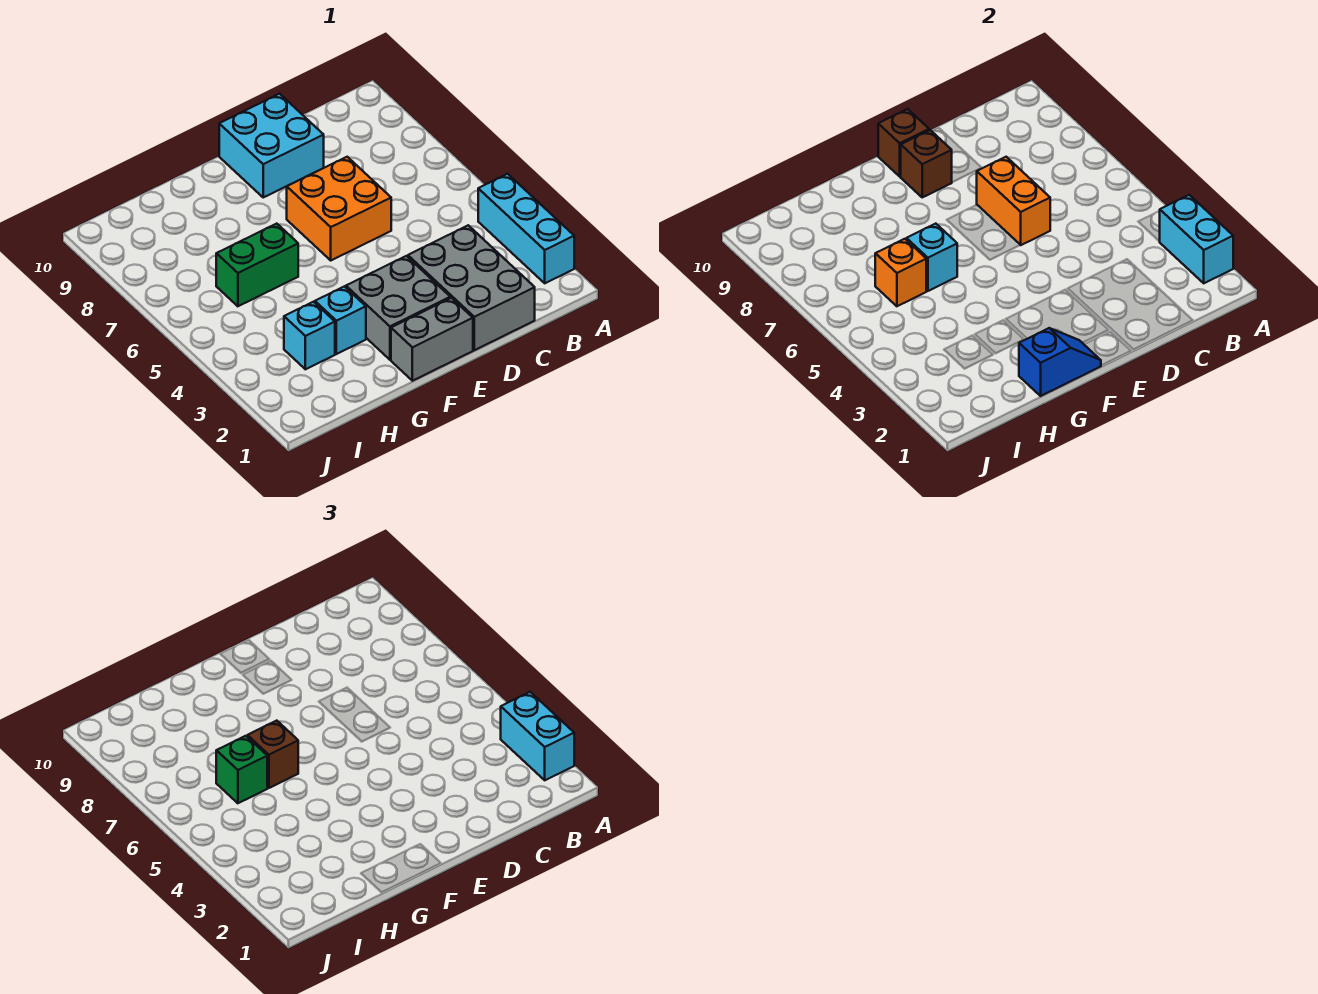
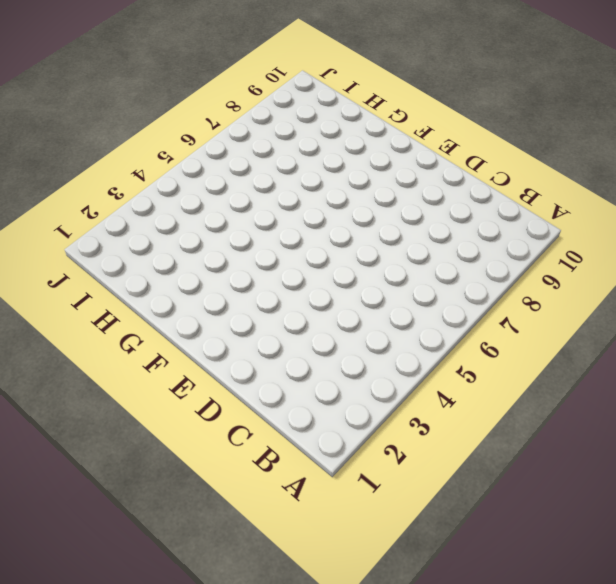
none -> cyan 1x3 brick [478,174,574,283]
none -> grey 2x3 brick [408,225,535,350]
none -> orange 2x2 brick [287,157,391,260]

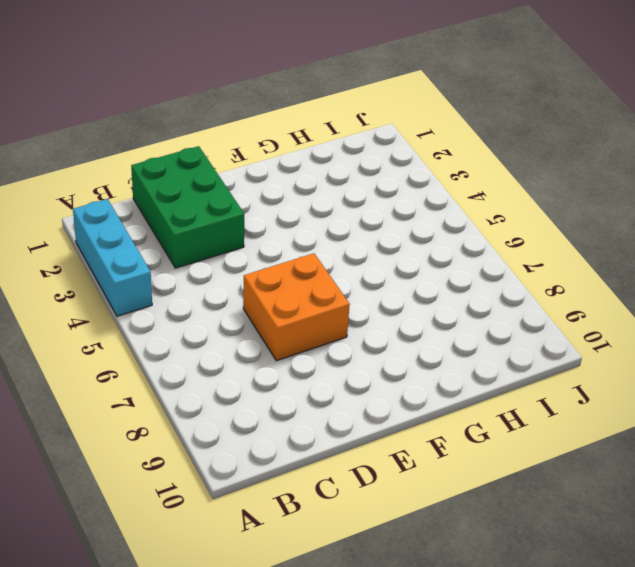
green 2x3 brick [131,146,244,268] -> grey 2x3 brick [408,225,535,350]
none -> cyan 2x2 brick [219,94,324,197]
none -> grey 1x2 brick [391,298,473,381]
none -> grey 2x2 brick [346,256,450,360]

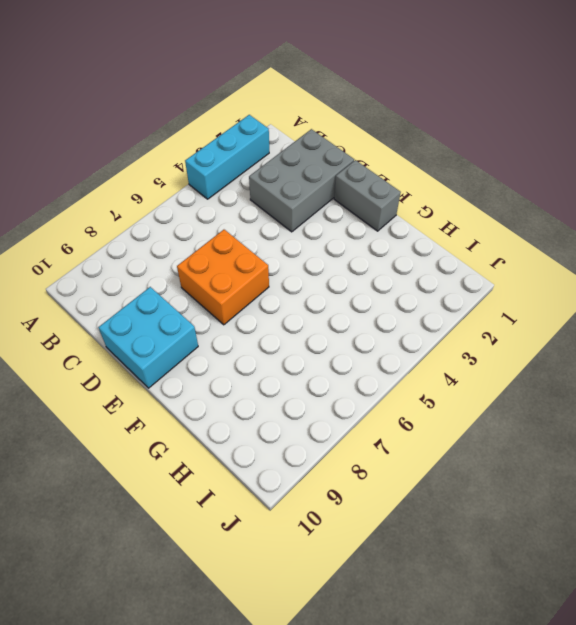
none -> grey 2x2 brick [346,256,450,360]
none -> cyan 1x1 brick [315,286,366,354]
none -> green 1x2 brick [216,224,298,306]

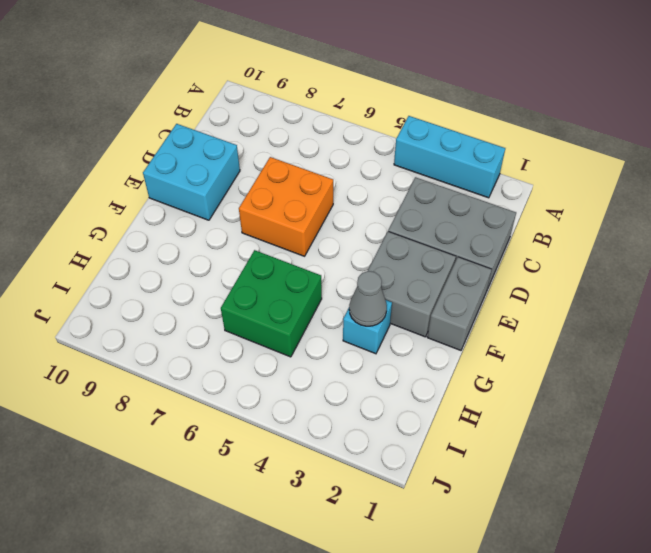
grey 1x1 cone [349,271,387,326] -> none
green 2x2 brick [221,250,322,357] -> green 1x2 brick [216,224,298,306]
none -> cyan 1x1 brick [284,302,335,369]
none -> cyan 1x2 brick [1159,195,1233,283]
none -> orange 1x2 brick [977,157,1050,245]

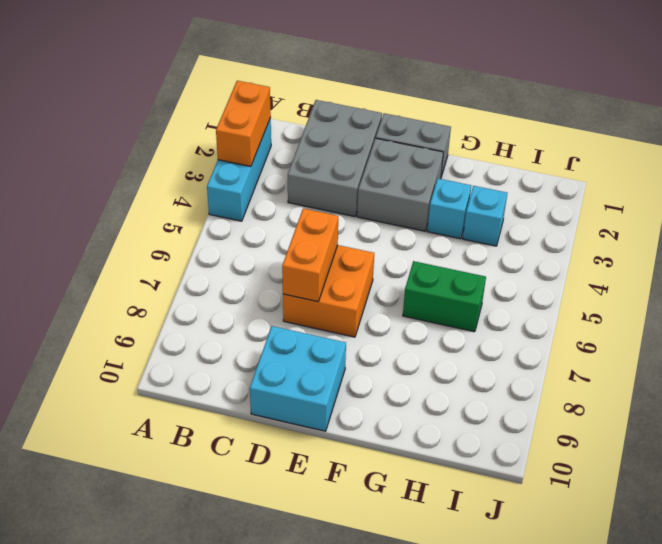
orange 1x2 brick [216,81,271,166] -> cyan 1x2 brick [1159,195,1233,283]
none -> brown 1x1 brick [900,130,952,197]
none -> brown 1x1 brick [878,109,929,176]
none -> blue 1x2 slope [1019,328,1101,396]

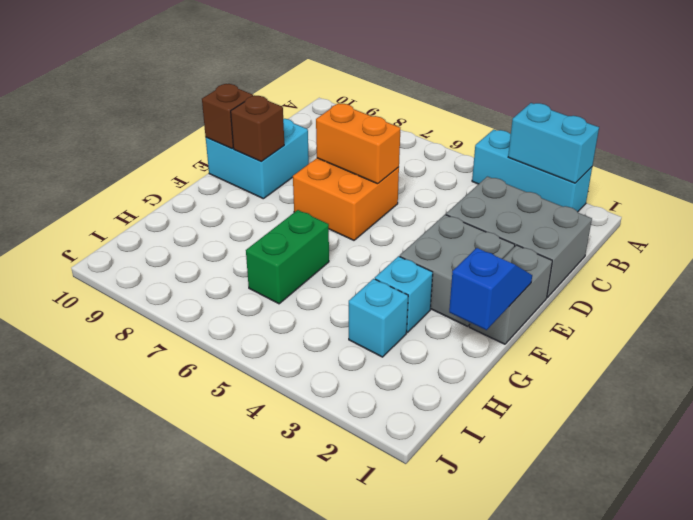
none -> cyan 1x1 brick [906,224,957,291]
none -> orange 1x1 brick [875,239,926,306]
none -> cyan 1x2 brick [501,692,574,780]

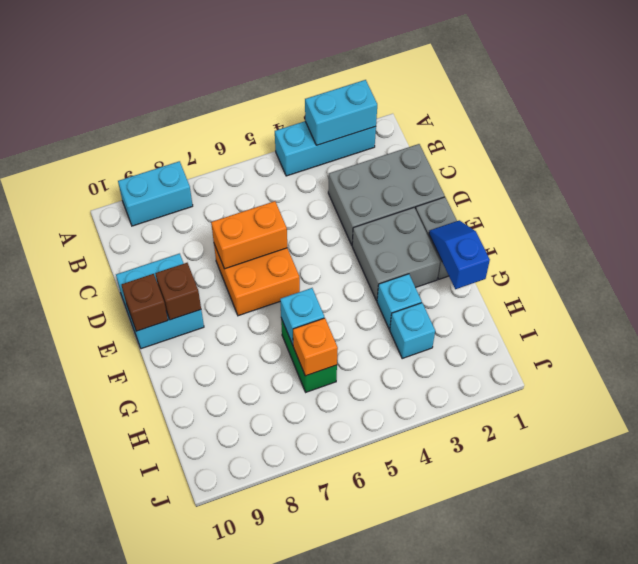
cyan 1x2 brick [118,161,193,226] -> cyan 1x2 brick moved to [501,692,574,780]
none -> brown 1x1 brick [247,721,298,788]
none -> green 1x1 brick [216,736,267,803]

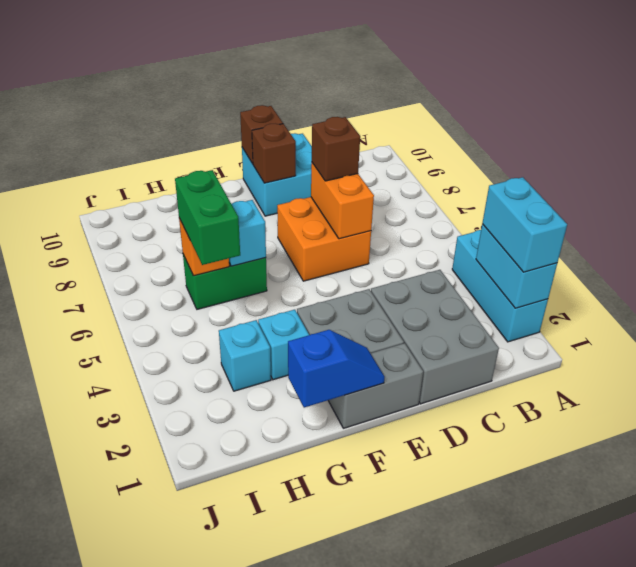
brown 1x1 brick [312,117,360,181] -> brown 1x1 brick moved to [247,721,298,788]
green 1x2 brick [175,170,240,265] -> green 1x1 brick [216,736,267,803]

